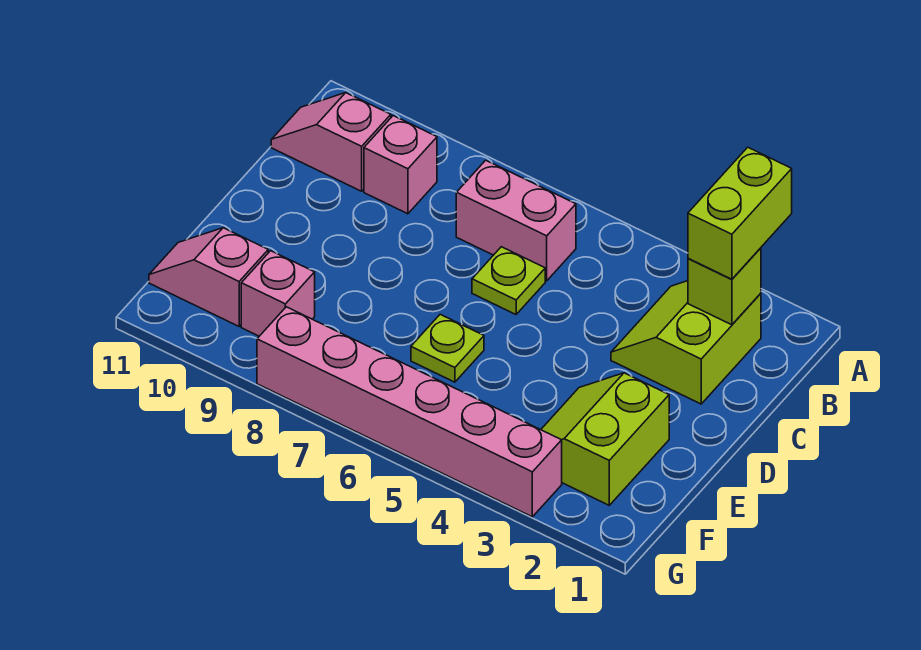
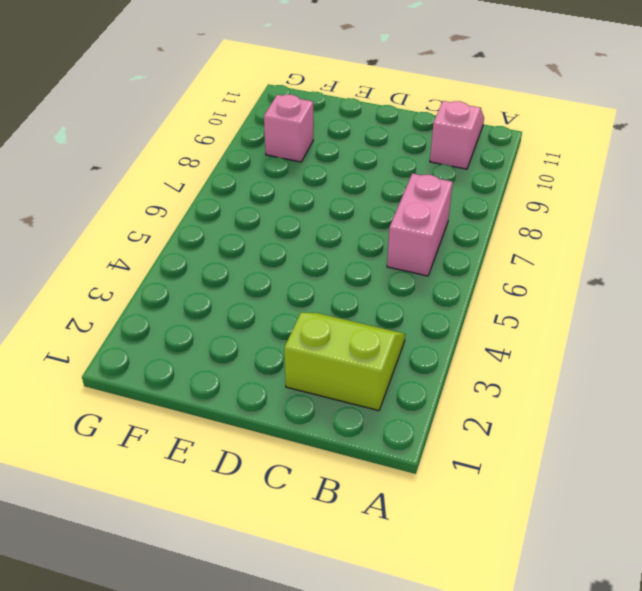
none -> pink 1x1 brick [364,116,437,214]
none -> lime 1x1 plate [472,247,545,314]
none -> lime 2x2 slope [541,373,669,505]

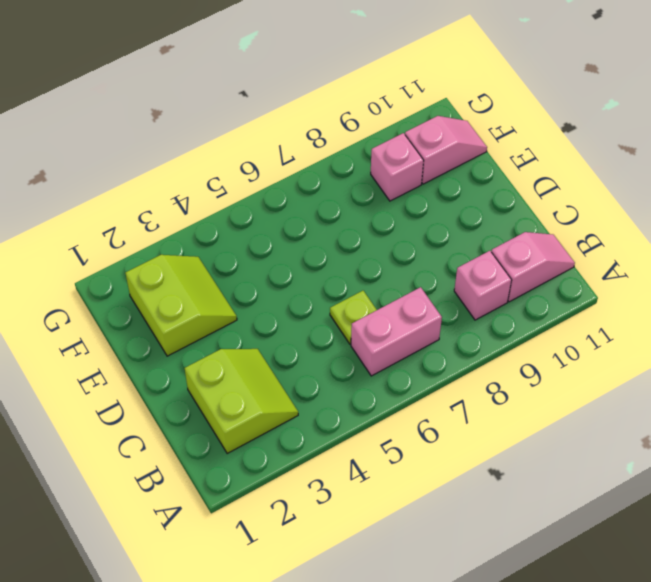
none -> lime 1x1 plate [411,314,484,382]
none -> pink 1x6 brick [257,307,562,517]
none -> lime 1x1 brick [688,248,761,325]

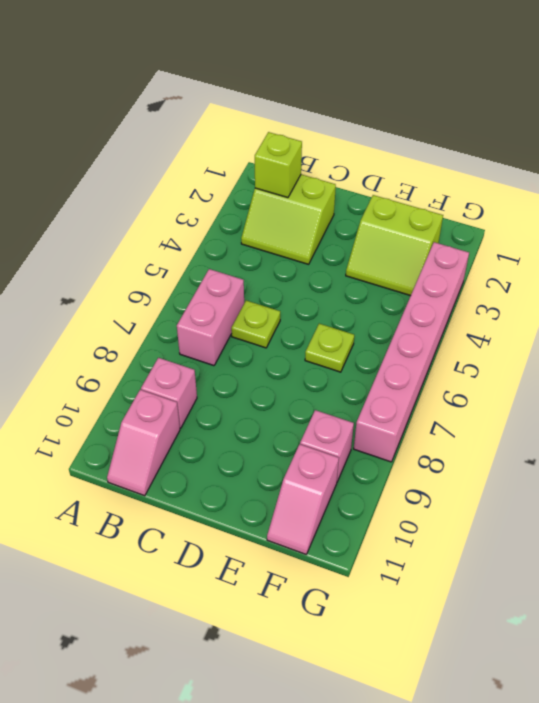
none -> lime 1x2 brick [688,147,792,279]

